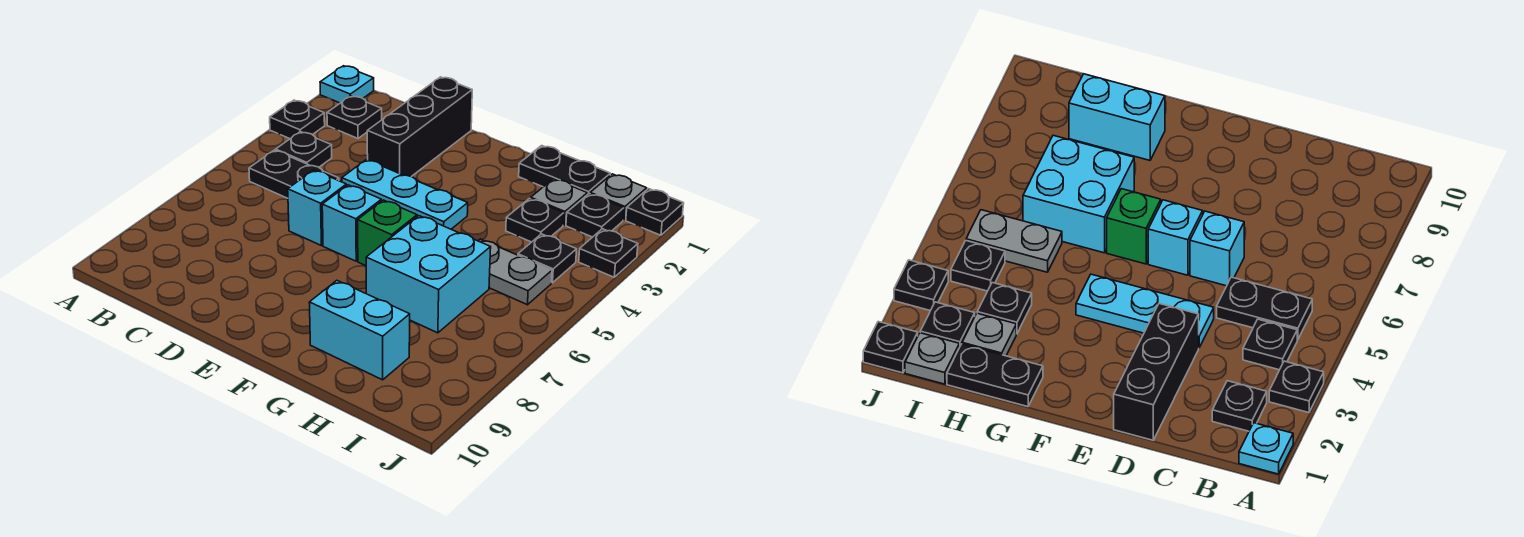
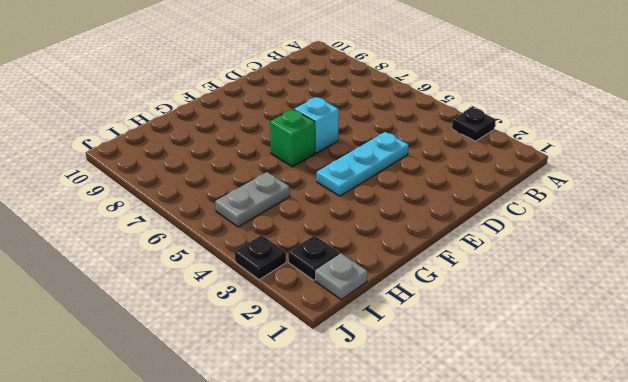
none -> cyan 1x1 plate [320,66,374,103]
none -> black 1x1 plate [327,96,382,138]
none -> black 1x1 plate [276,132,332,167]

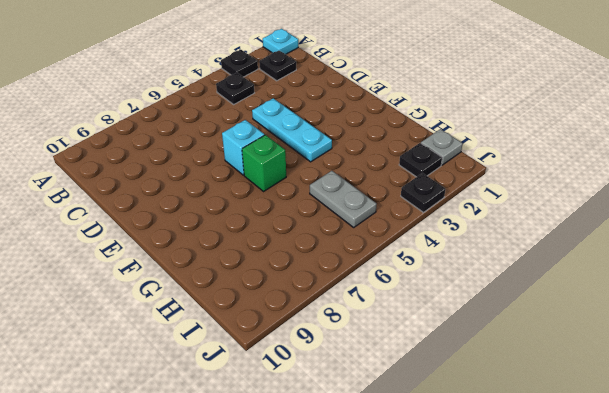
none -> black 1x2 plate [249,150,339,198]
none -> black 1x3 brick [367,77,472,177]
none -> cyan 1x1 brick [288,170,346,245]

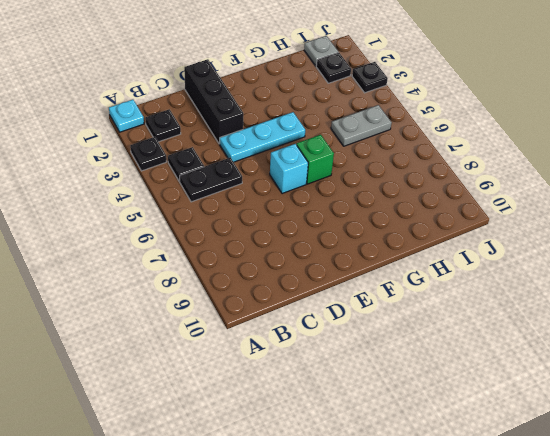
none -> cyan 1x1 brick [288,170,346,245]
none -> black 1x2 plate [519,146,610,195]
none -> cyan 2x2 brick [366,216,491,333]

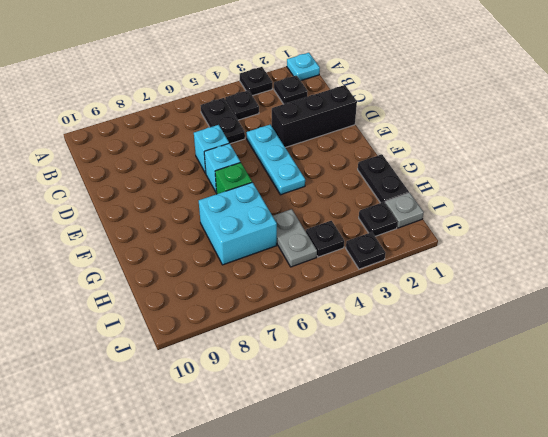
none -> cyan 1x2 brick [309,281,410,380]
none -> grey 1x1 plate [531,179,587,225]
none -> black 1x1 plate [506,198,564,242]

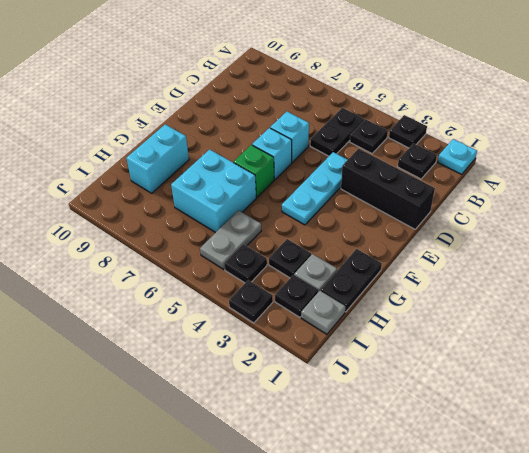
none -> black 1x1 plate [626,189,684,235]

